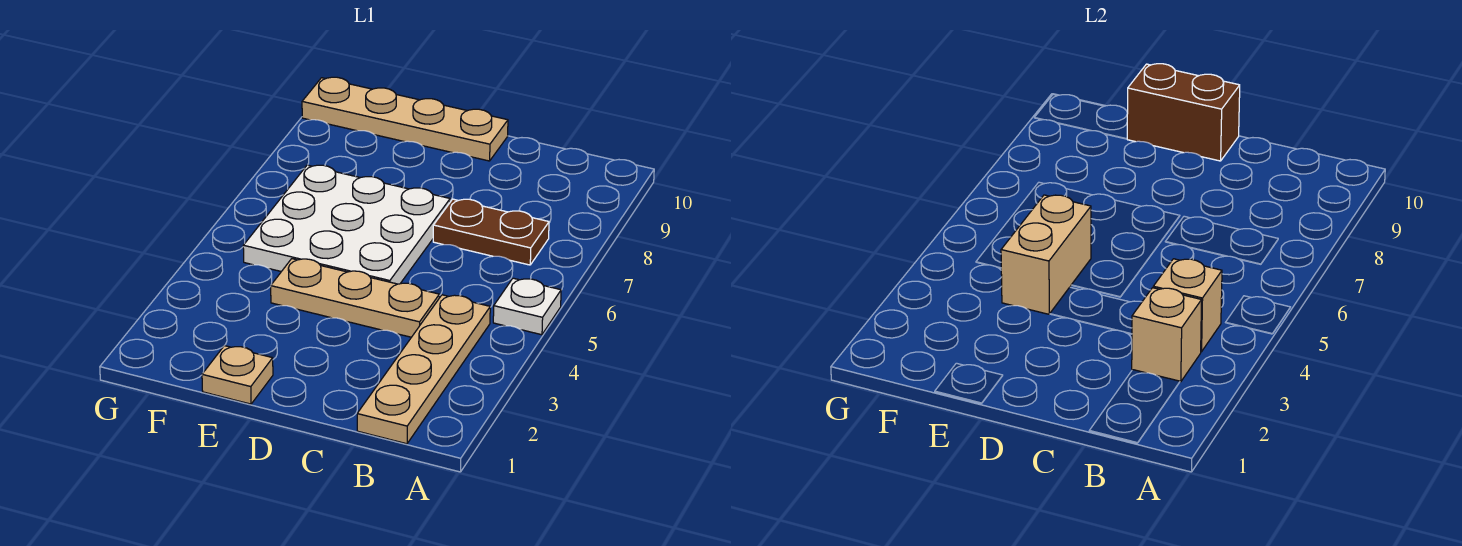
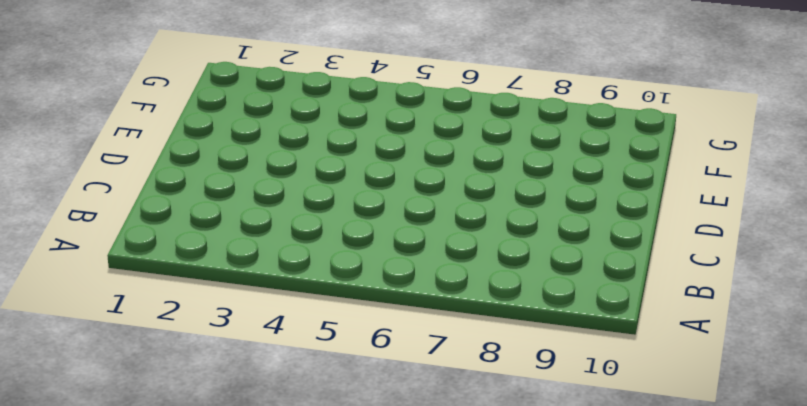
none -> white 1x1 plate [493,278,561,335]
none -> tan 1x4 plate [357,295,490,444]

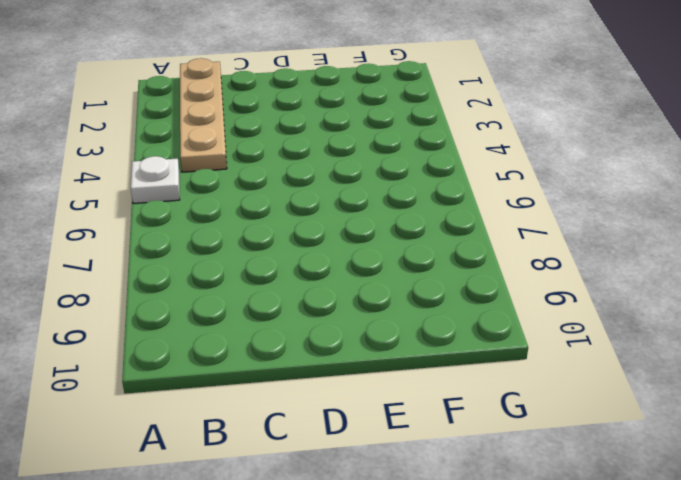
none -> brown 1x2 plate [433,199,549,265]
none -> tan 1x3 plate [271,259,439,337]

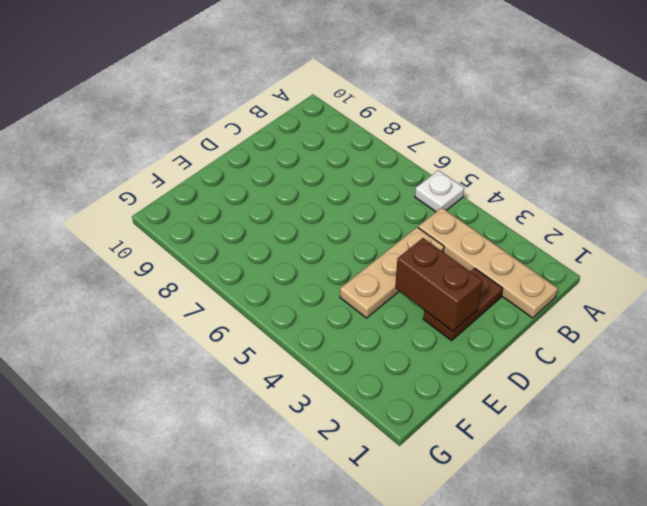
brown 1x2 plate [423,268,503,341] -> brown 1x2 plate moved to [433,199,549,265]
brown 1x2 brick [395,238,483,331] -> brown 1x2 brick turned to [1127,64,1240,161]
none -> white 3x3 plate [243,165,450,284]
none -> tan 1x4 plate [302,77,508,161]

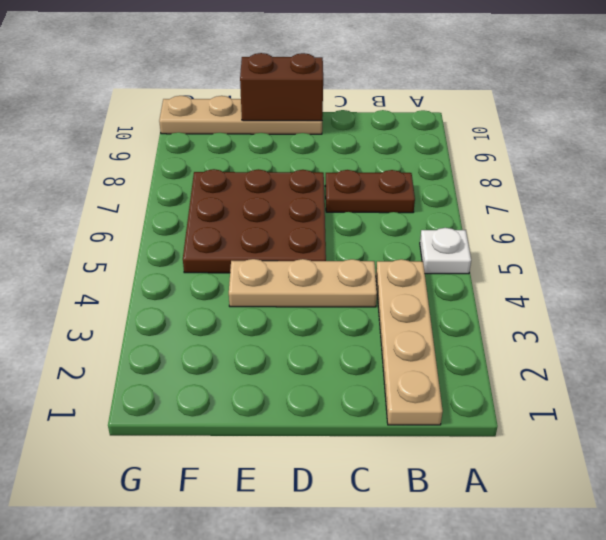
brown 3x3 plate [183,169,326,273] -> white 3x3 plate [243,165,450,284]
none -> tan 1x1 plate [202,346,273,404]
none -> tan 1x1 brick [1132,288,1202,382]

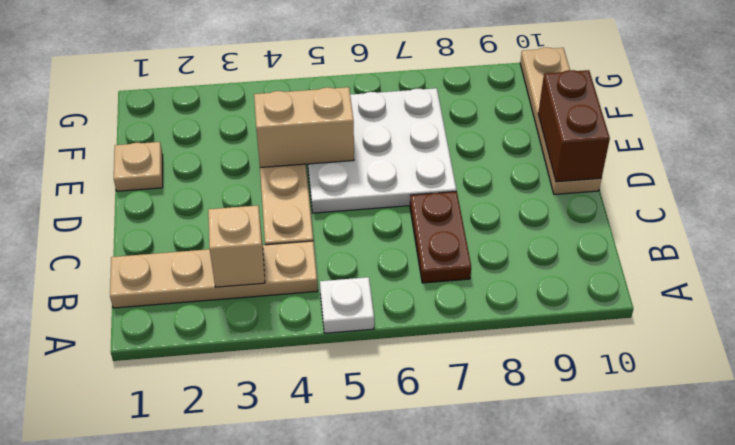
none -> tan 1x1 brick [1153,259,1222,352]

